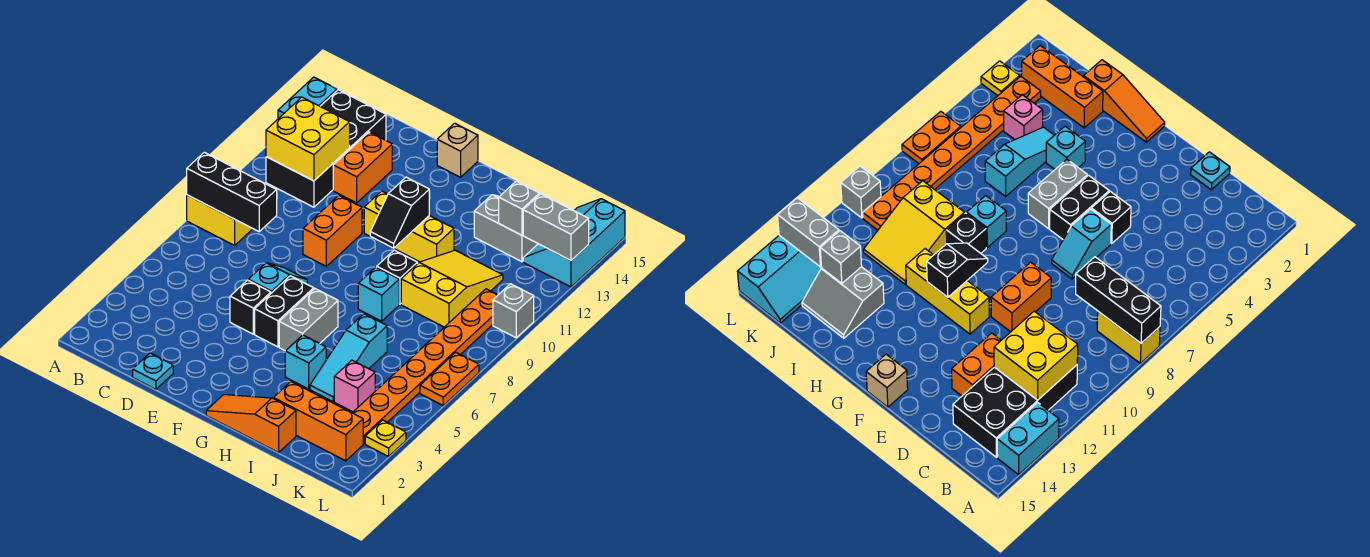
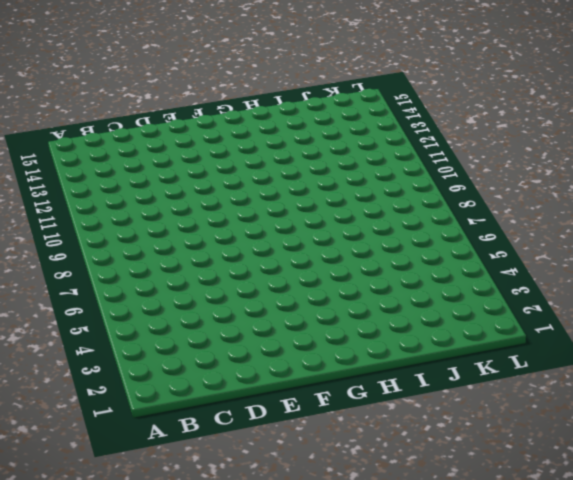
none -> yellow 1x2 brick [187,195,252,245]
none -> cyan 1x2 brick [278,77,337,119]
none -> black 2x4 brick [266,90,386,207]
none -> cyan 1x1 plate [133,353,173,389]

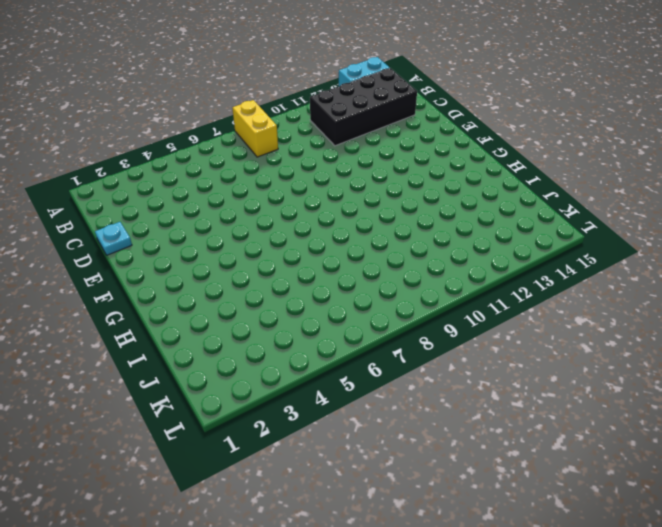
none -> orange 1x2 brick [333,132,392,203]
none -> black 1x1 brick [230,280,271,334]
none -> cyan 1x2 slope [248,263,307,293]
none -> orange 1x2 brick [303,196,362,266]

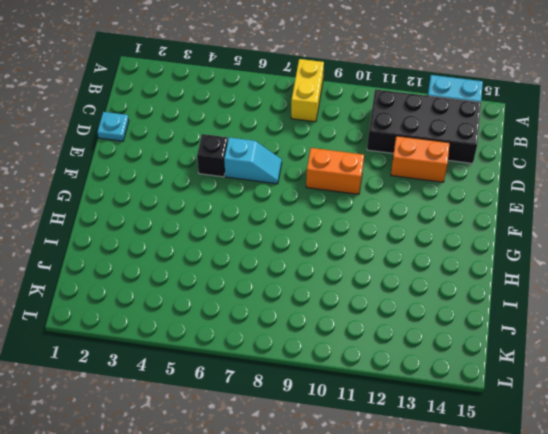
none -> black 1x2 brick [255,276,314,347]
none -> yellow 1x3 brick [364,191,454,262]
none -> tan 1x1 brick [437,123,478,177]
none -> orange 1x3 slope [206,395,296,453]

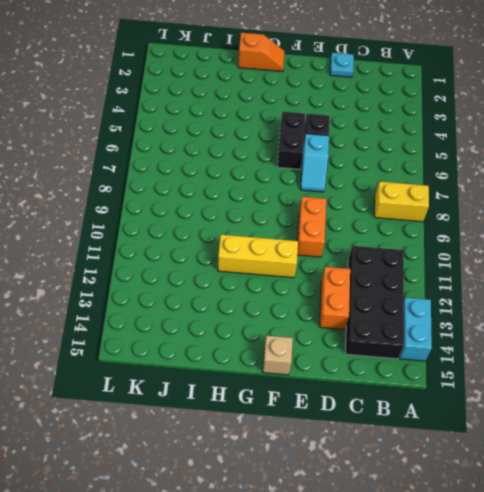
orange 1x2 slope [238,33,285,71] -> orange 1x3 slope [206,395,296,453]
none -> grey 1x2 brick [279,289,338,351]
none -> cyan 1x1 brick [285,335,326,389]
none -> cyan 1x1 brick [358,267,399,321]
none -> black 1x1 brick [377,250,417,304]

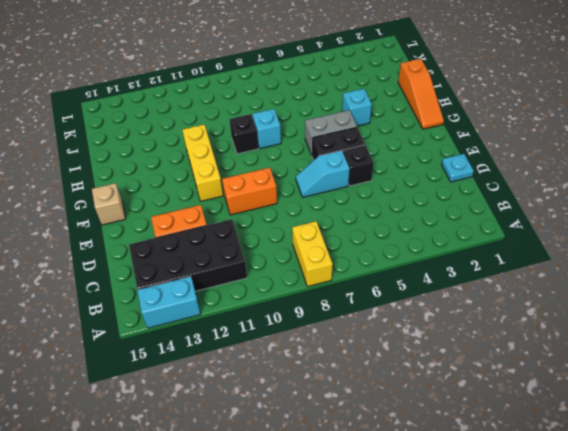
none -> orange 1x3 brick [273,382,363,461]
none -> cyan 1x3 slope [310,314,387,401]
none -> yellow 2x3 slope [401,250,503,327]
none -> grey 2x2 slope [474,195,538,262]

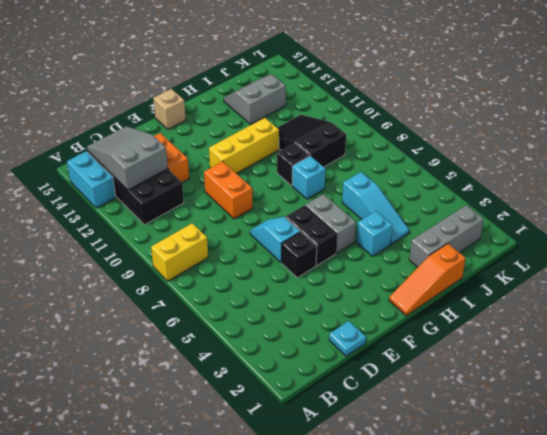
grey 2x3 slope [87,126,168,190] -> yellow 2x2 brick [266,97,350,181]
grey 1x3 brick [409,205,484,267] -> orange 1x3 brick [273,382,363,461]
black 2x3 slope [277,115,346,167] -> yellow 2x3 slope [401,250,503,327]
none -> pink 1x1 brick [334,360,375,412]
none -> orange 1x8 plate [353,289,498,444]
none -> cyan 2x3 slope [523,199,625,287]
none -> yellow 1x1 plate [365,420,406,456]

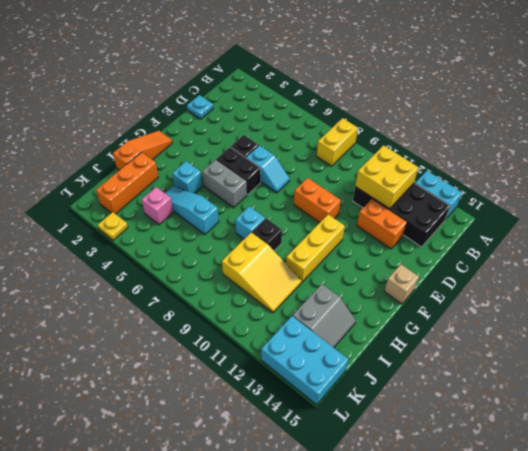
cyan 2x3 brick [261,316,348,405] -> cyan 2x3 slope [523,199,625,287]
none -> orange 1x8 plate [353,289,498,444]
none -> orange 1x2 plate [420,352,479,405]
none -> grey 1x1 brick [493,284,534,338]
none -> black 1x3 brick [187,152,277,231]

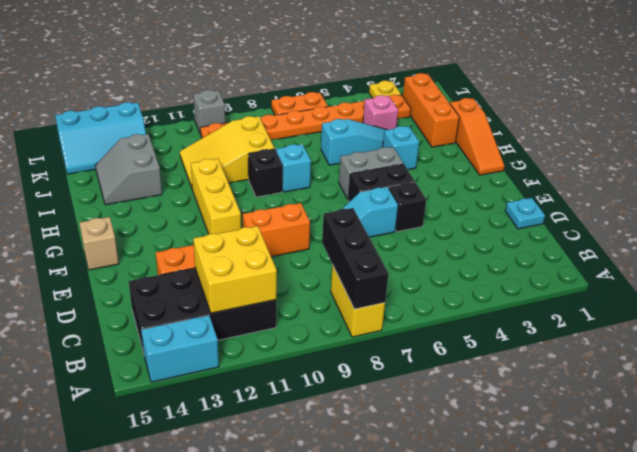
none -> black 1x2 slope [370,177,429,248]
none -> grey 1x1 brick [499,181,539,235]
none -> grey 1x2 brick [523,194,589,260]

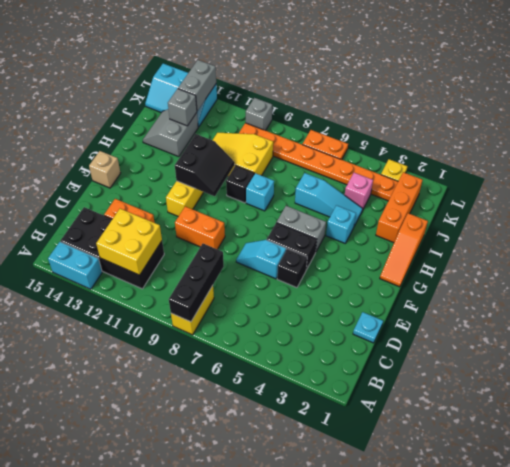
black 2x2 slope [175,134,235,196] -> black 1x2 slope [370,177,429,248]

